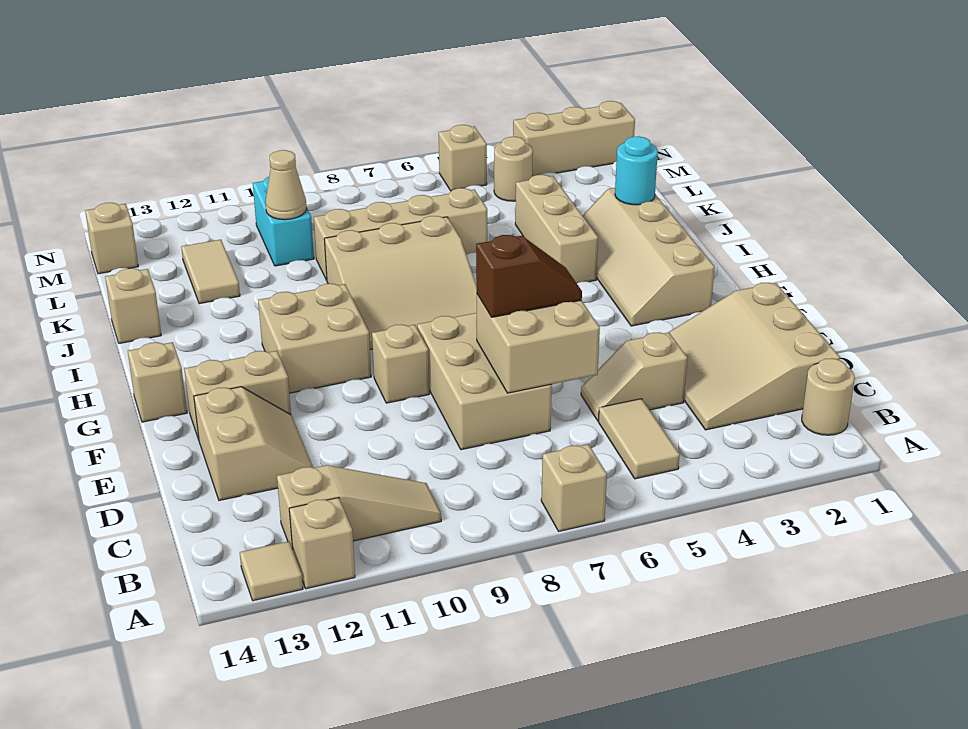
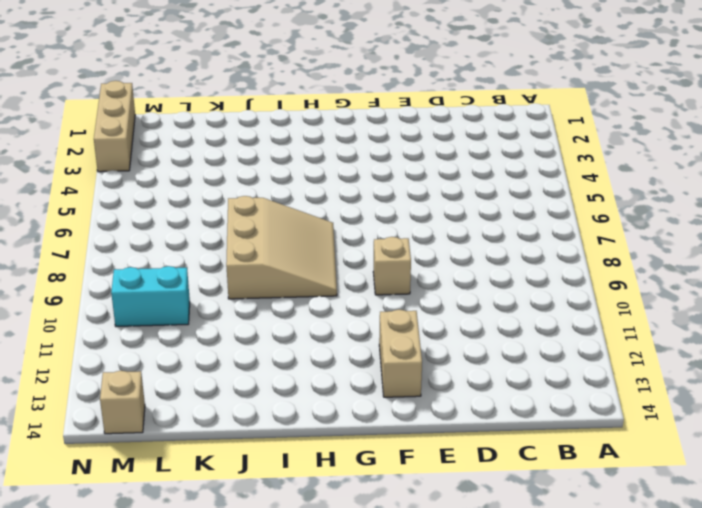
none -> tan 1x1 brick [541,444,607,531]
none -> tan 1x1 brick [289,498,355,589]
none -> tan 1x1 tile [240,541,303,601]

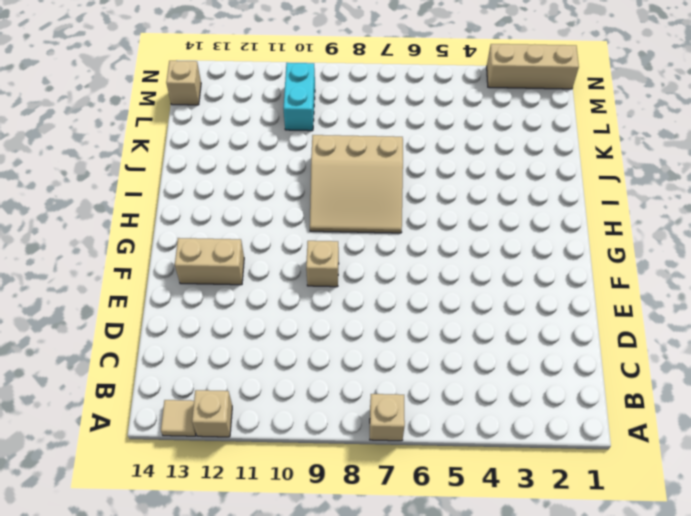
none -> tan 1x1 round brick [802,358,855,435]
none -> tan 1x2 tile [598,399,680,479]
none -> tan 1x3 slope [277,465,441,549]

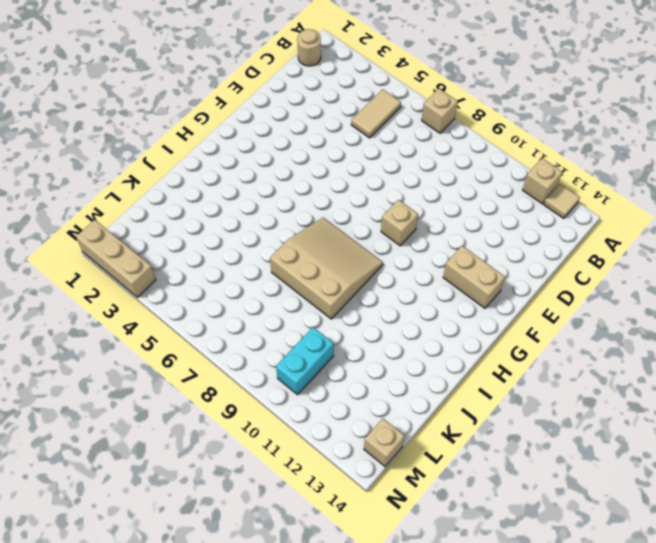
none -> tan 1x3 slope [277,465,441,549]
none -> tan 3x3 slope [669,283,840,430]
none -> tan 1x2 slope [581,332,687,421]

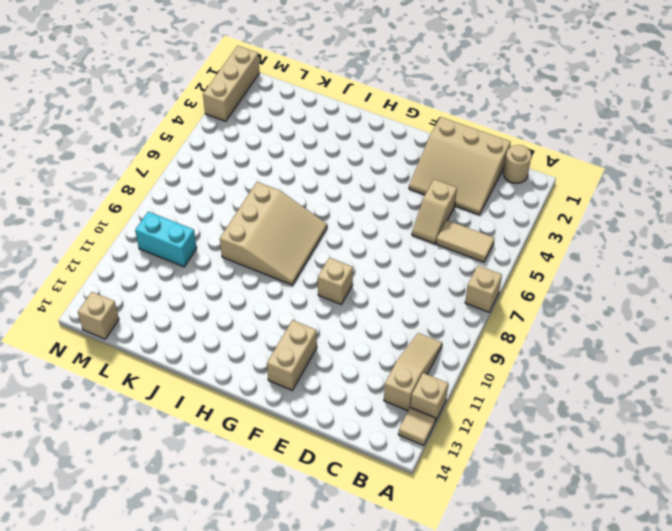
none -> tan 2x3 brick [417,313,552,450]
none -> tan 2x2 slope [194,387,313,501]
none -> tan 2x4 slope [583,188,715,326]

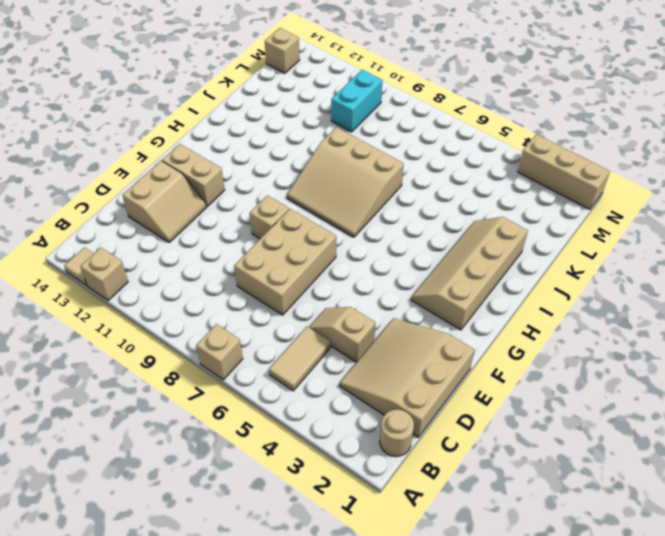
none -> tan 1x3 slope [277,465,441,549]
none -> tan 2x2 brick [258,284,371,393]
none -> tan 1x1 brick [128,342,187,422]

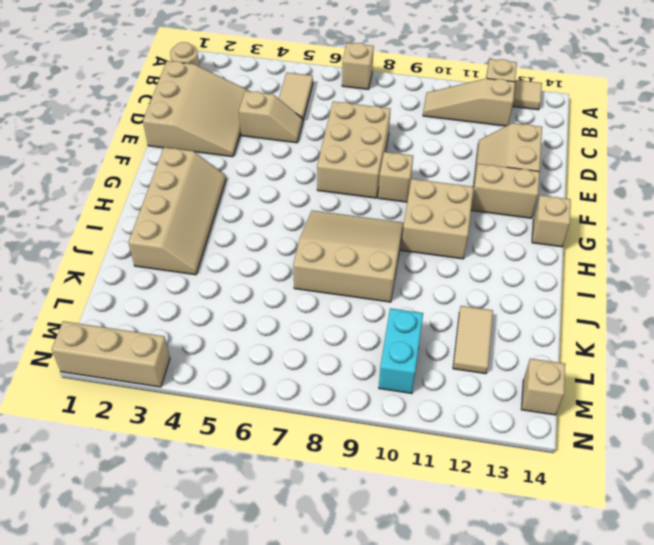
none -> tan 1x3 brick [515,175,598,283]
none -> tan 1x1 brick [105,268,161,343]
none -> tan 1x4 brick [314,188,487,280]

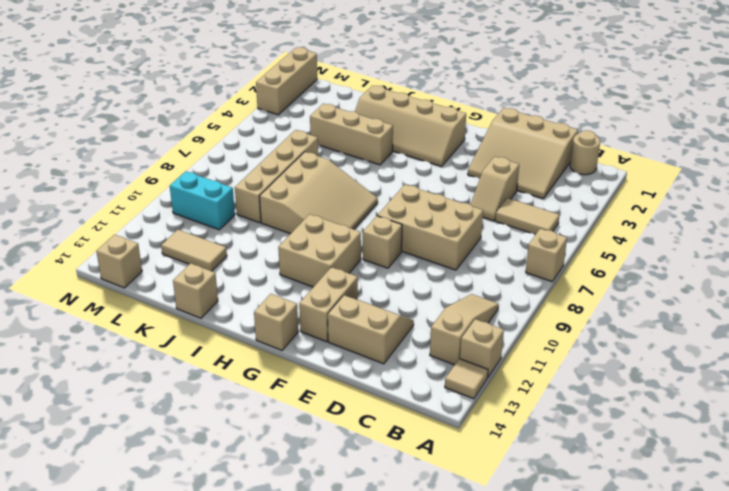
none -> tan 1x1 round brick [494,137,533,201]
none -> tan 1x1 brick [439,125,487,191]
none -> tan 2x2 brick [477,295,600,393]

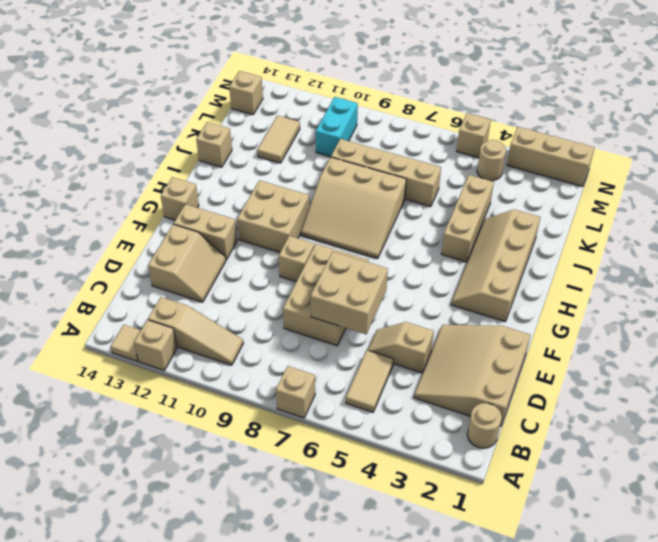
none -> cyan 1x1 round brick [615,136,658,205]
none -> tan 1x1 cone [265,150,307,220]
none -> brown 1x2 slope [476,235,582,317]

